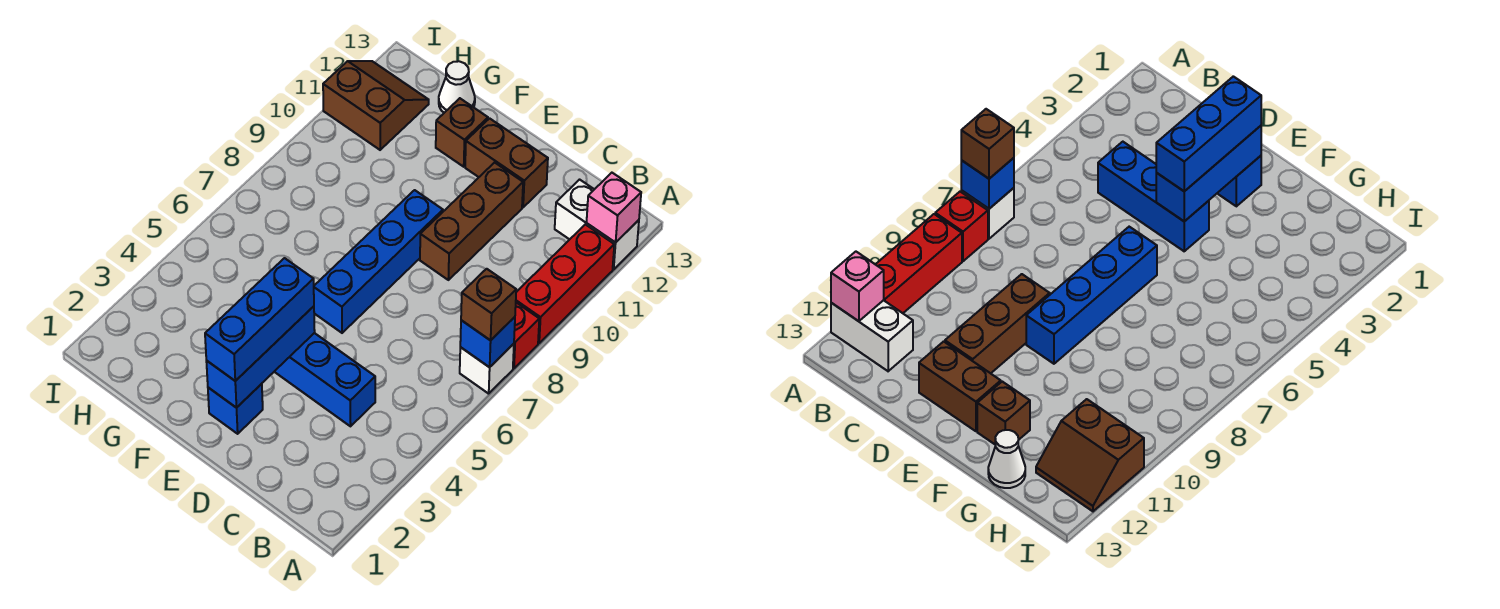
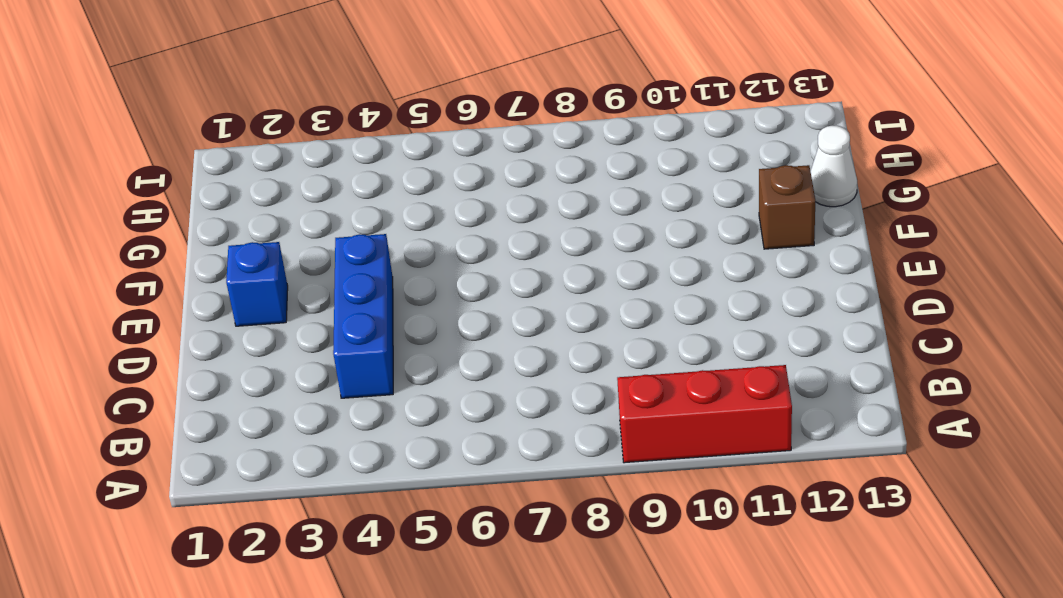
none -> white 1x1 brick [460,344,514,394]
none -> red 1x1 brick [513,303,539,368]
none -> white 1x2 brick [555,180,639,269]

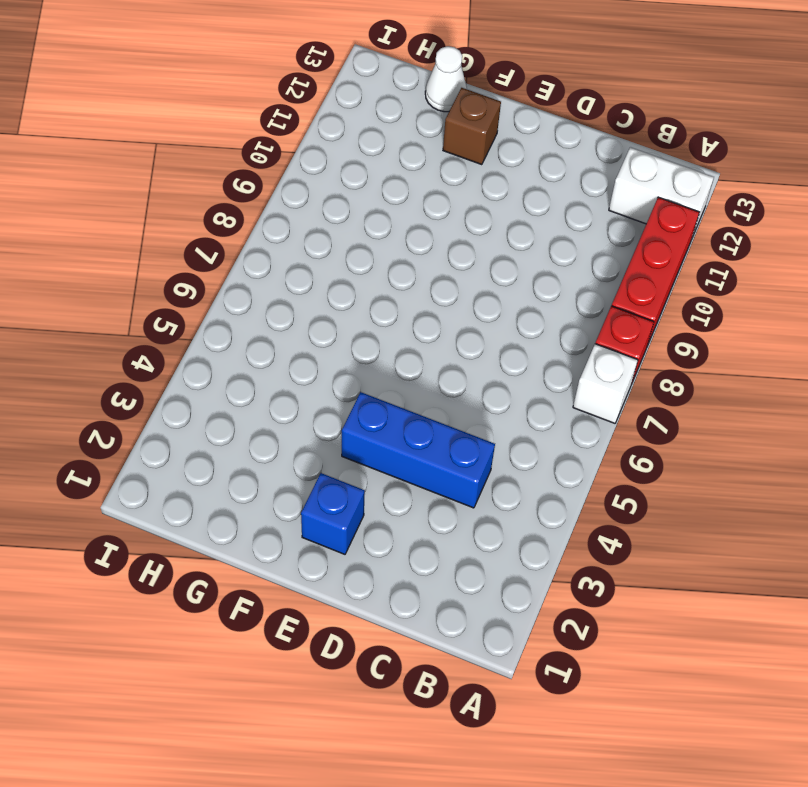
none -> brown 1x3 brick [420,163,523,280]
none -> brown 1x2 brick [465,118,548,207]
none -> blue 1x4 brick [314,190,443,333]

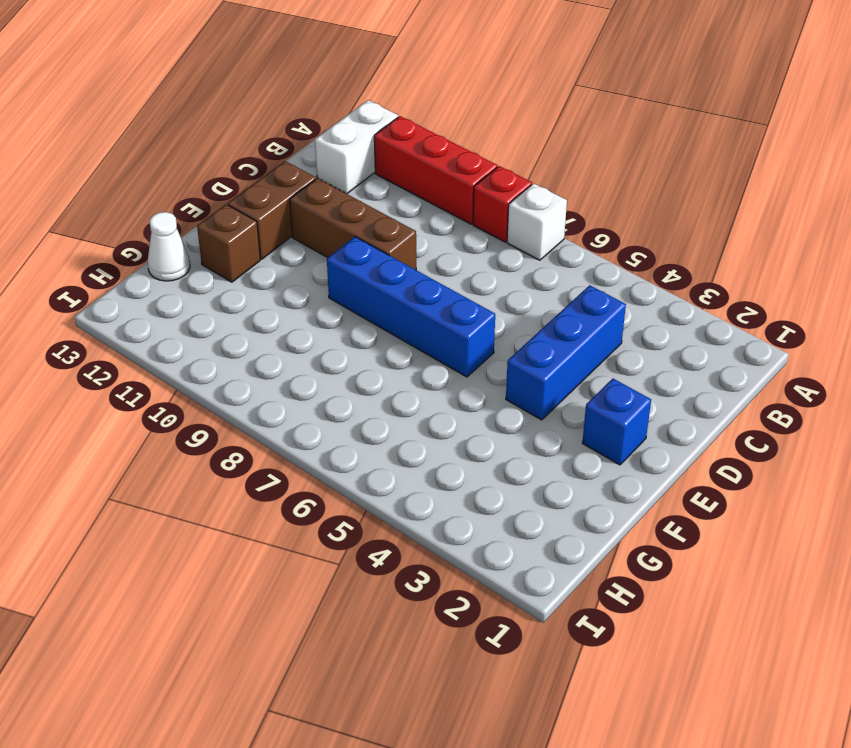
none -> brown 2x2 slope [323,61,429,150]
none -> blue 1x1 brick [460,317,515,367]
none -> pink 1x1 brick [587,173,641,243]

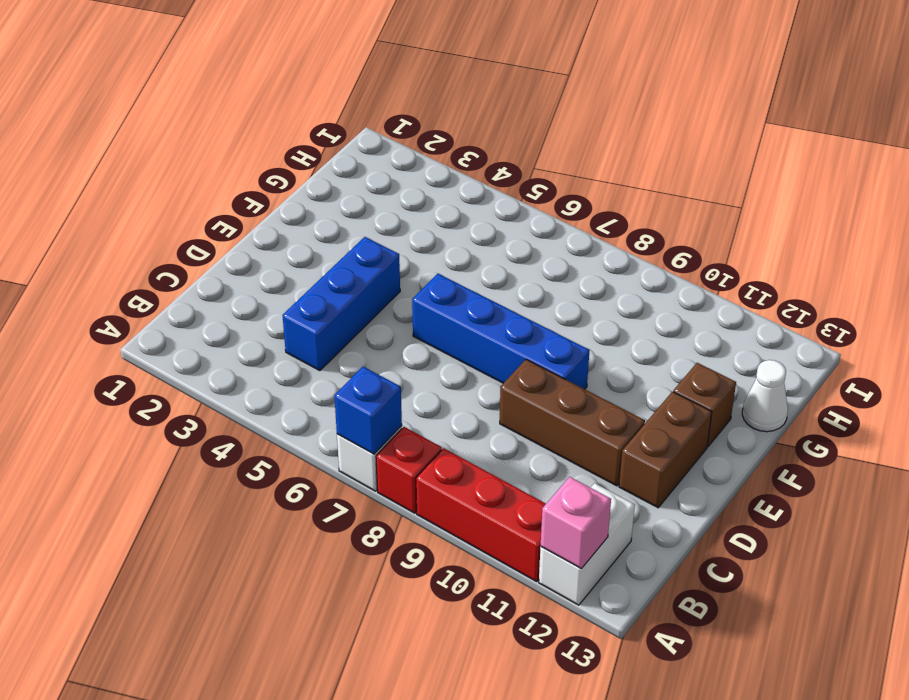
none -> blue 1x1 brick [208,384,263,434]
none -> brown 2x2 slope [323,61,429,150]
none -> blue 1x3 brick [206,306,315,408]

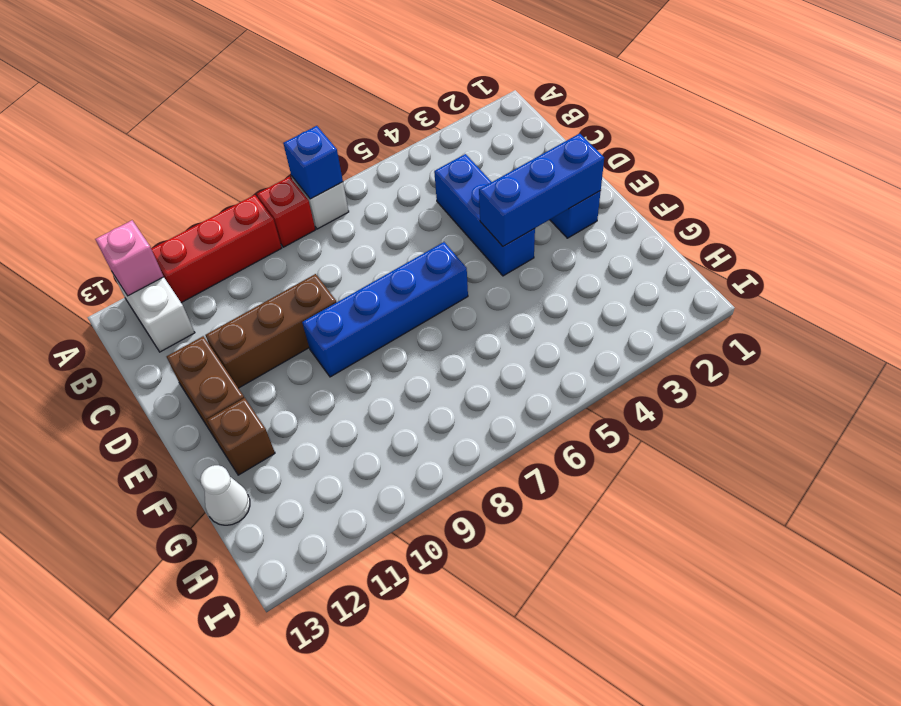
none -> brown 2x2 slope [323,61,429,150]
none -> brown 1x1 brick [461,269,516,340]
none -> blue 1x3 brick [205,258,314,381]

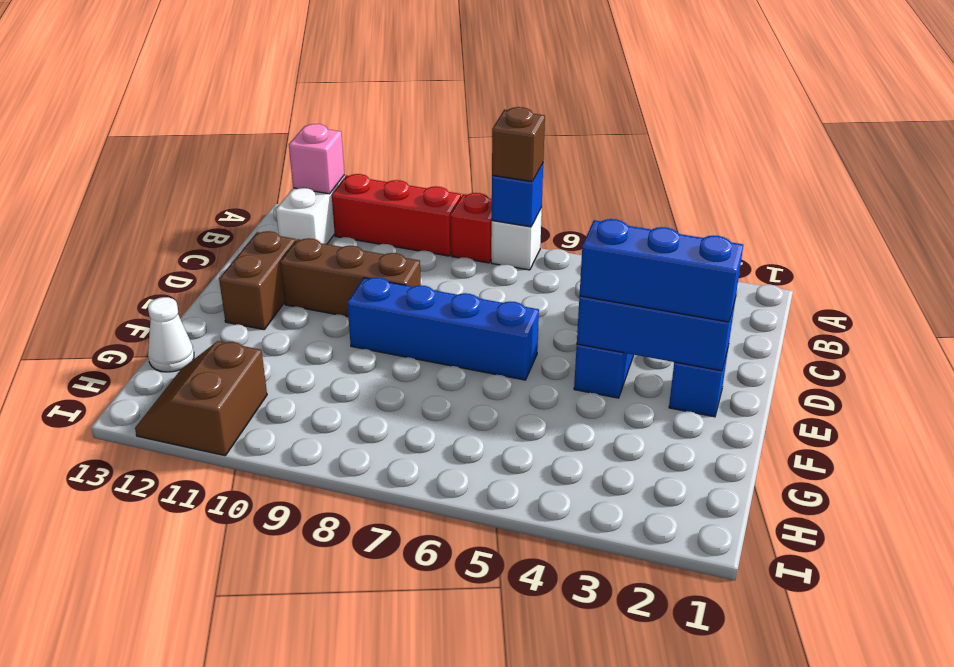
none -> brown 1x1 brick [436,98,488,167]

